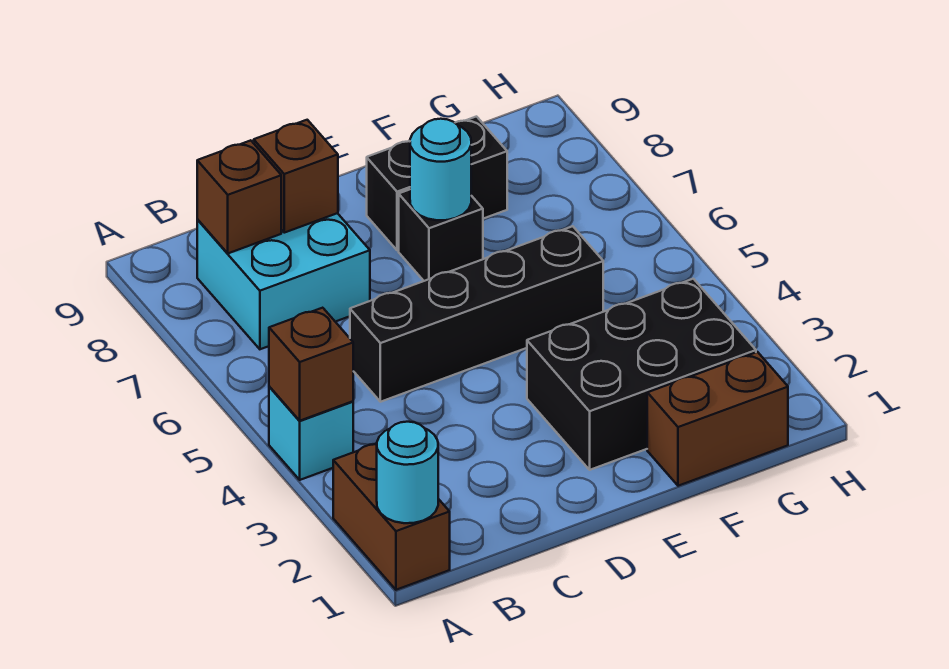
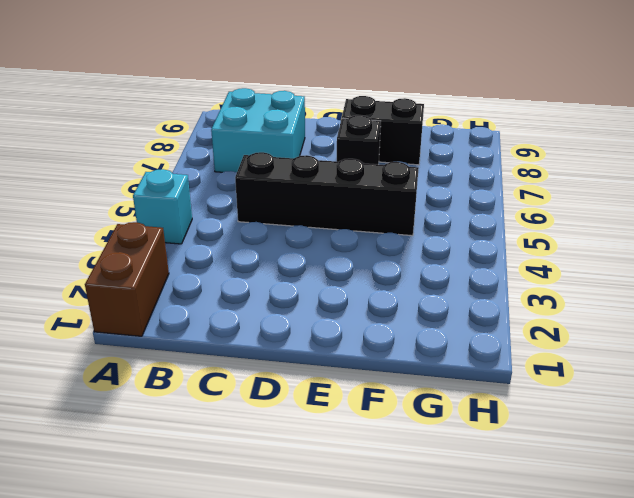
none -> black 2x3 brick [527,279,756,470]
none -> brown 1x2 brick [647,352,788,486]
none -> cyan 1x1 round brick [377,422,438,523]

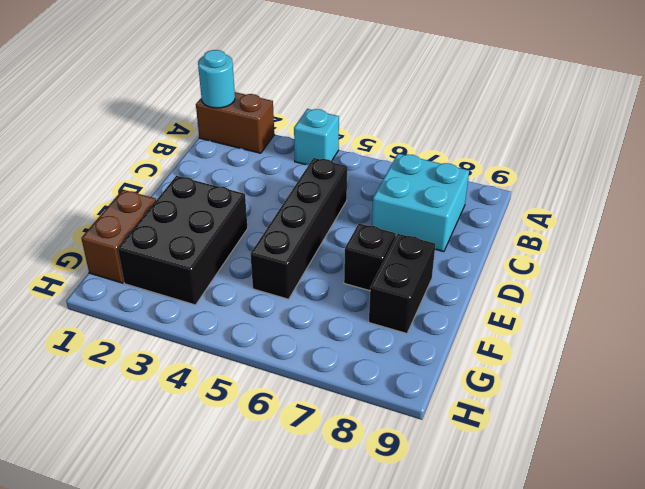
none -> brown 1x1 brick [269,308,353,421]
none -> brown 1x1 brick [197,140,281,253]
none -> brown 1x1 brick [254,120,338,233]

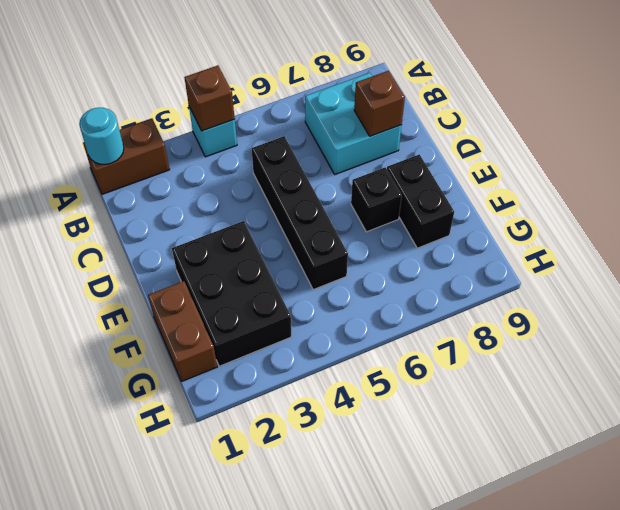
none -> brown 1x1 brick [197,140,281,253]
none -> cyan 1x1 round brick [410,119,471,220]

